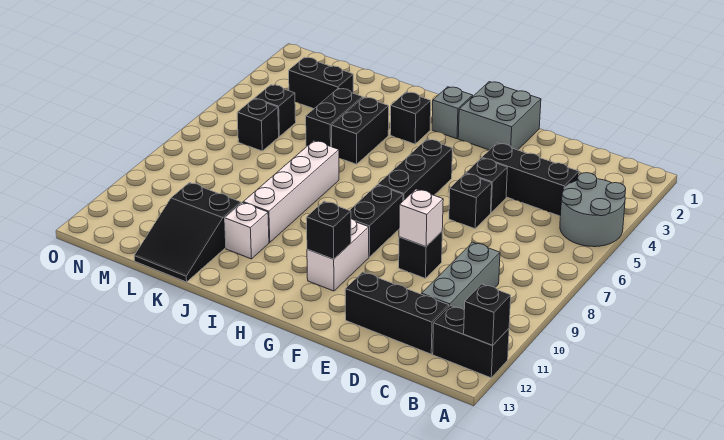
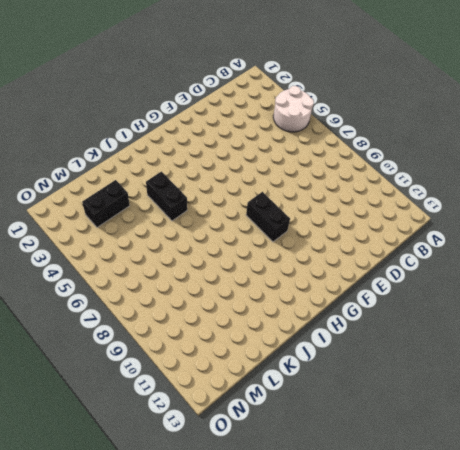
white 2x2 round brick [273,86,314,132] -> grey 2x2 round brick [560,173,626,247]
none -> black 1x2 brick [433,306,509,378]
none -> black 1x3 brick [482,143,579,216]
none -> grey 1x3 brick [422,242,500,309]

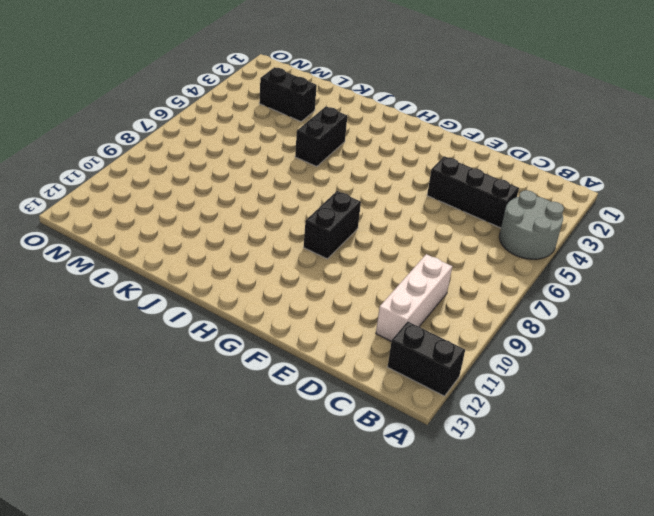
white 1x3 brick [376,254,452,341] -> grey 1x3 brick [422,242,500,309]
none -> black 1x3 brick [345,272,449,354]
none -> black 1x1 brick [466,158,507,213]
none -> black 1x1 brick [449,173,492,229]

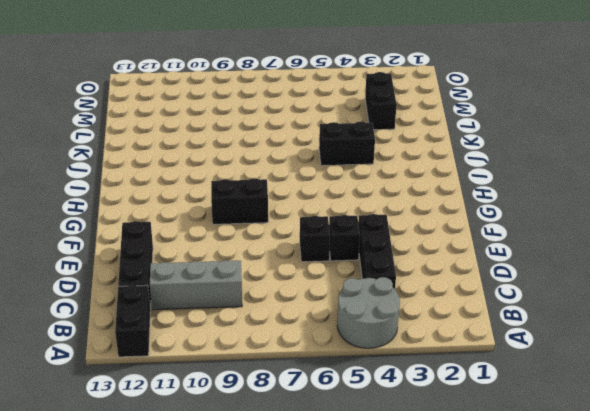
none -> black 1x1 brick [399,232,442,278]
none -> grey 2x2 brick [458,82,541,150]
none -> black 1x3 brick [378,139,453,201]

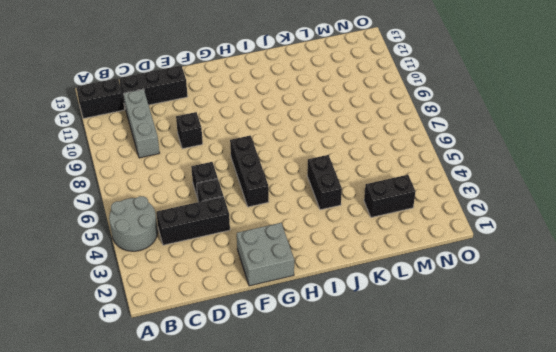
none -> black 1x2 brick [350,185,403,257]
none -> white 1x2 brick [307,219,369,291]
none -> grey 1x1 brick [432,87,473,139]

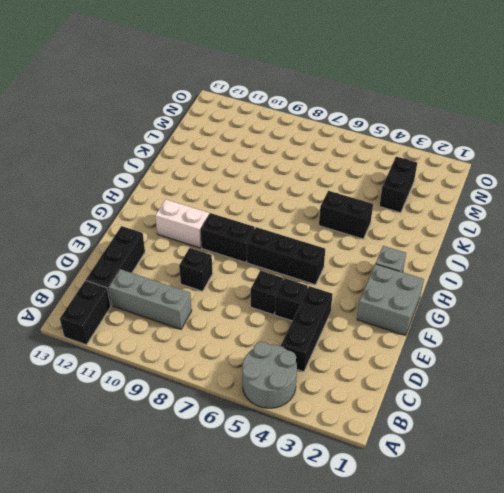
none -> black 1x1 brick [390,92,431,144]
none -> white 1x4 brick [243,141,339,242]
none -> white 1x1 brick [225,203,269,259]

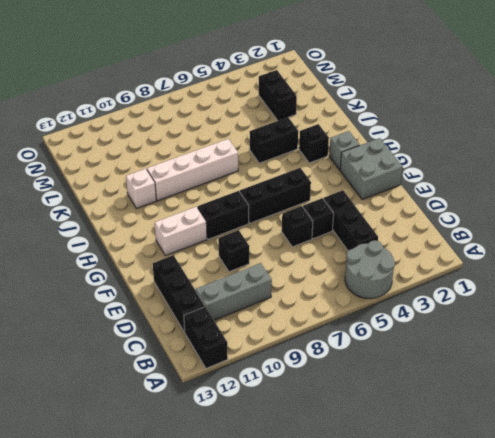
none -> black 1x2 brick [306,88,363,147]
none -> black 2x3 slope [134,183,241,282]
none -> black 1x1 brick [255,85,296,137]

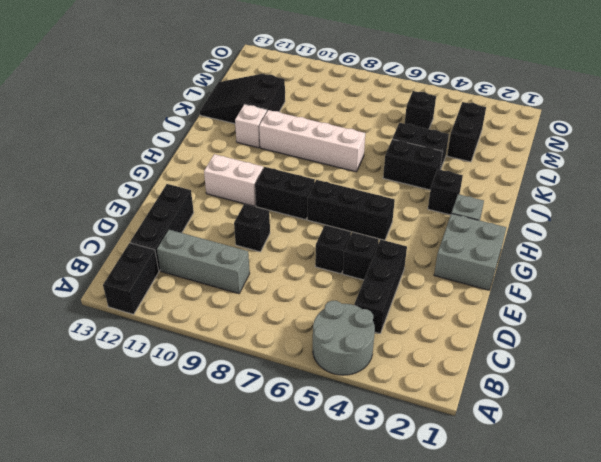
none -> black 1x1 brick [237,99,279,151]
none -> black 1x1 brick [464,284,511,345]
none -> white 1x1 brick [399,189,443,247]

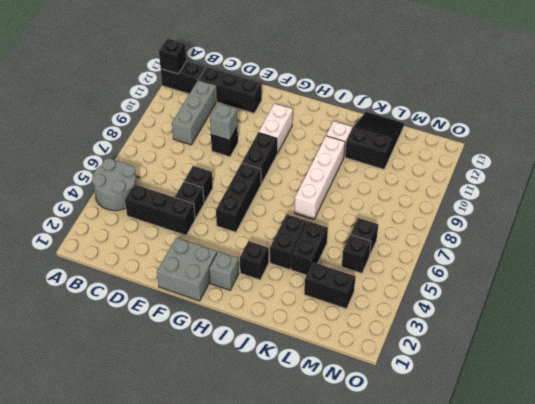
grey 1x1 brick [210,103,238,140] -> white 1x1 brick [399,189,443,247]
none -> black 1x1 brick [306,201,351,259]

